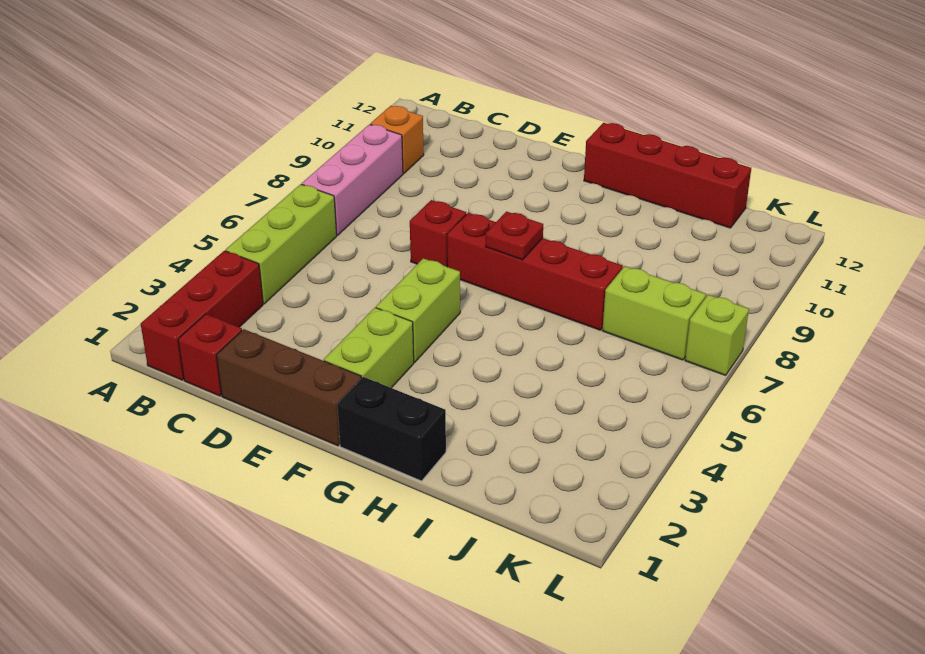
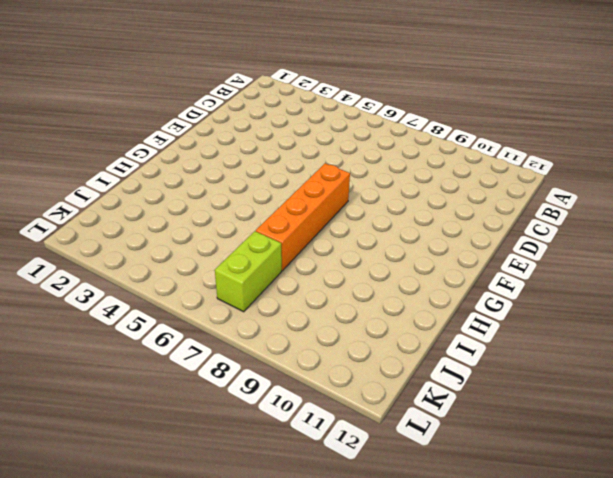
orange 1x4 brick [256,163,350,271] -> red 1x4 brick [447,213,623,330]
none -> red 1x3 brick [141,251,263,380]
none -> lime 1x3 brick [226,184,337,304]
none -> pink 1x3 brick [302,124,403,235]

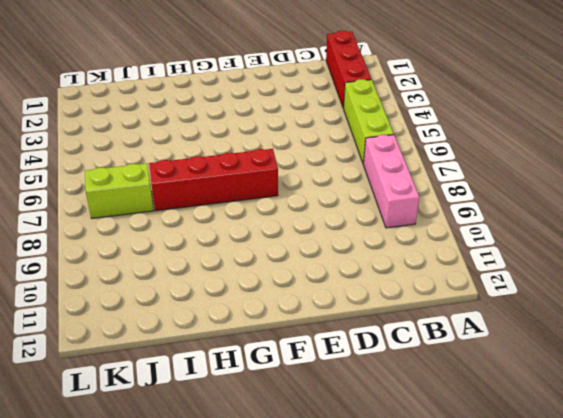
none -> orange 1x1 brick [370,106,424,174]
none -> red 1x1 brick [178,314,242,396]
none -> brown 1x3 brick [217,329,361,446]

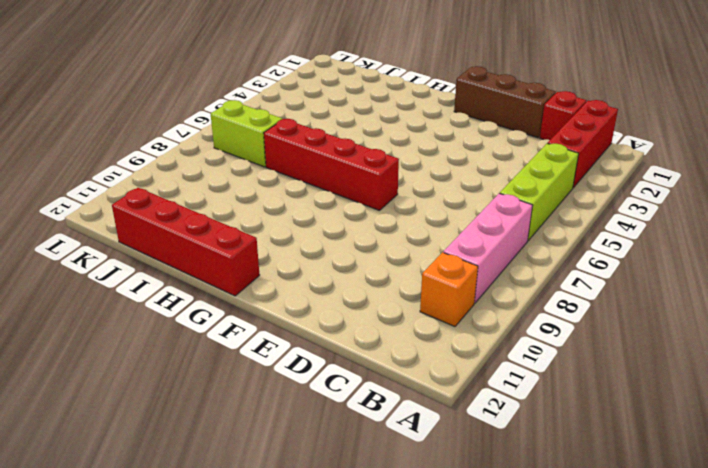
none -> red 1x1 brick [410,200,466,267]
none -> lime 1x2 brick [324,308,414,388]
none -> lime 1x2 brick [376,258,460,362]

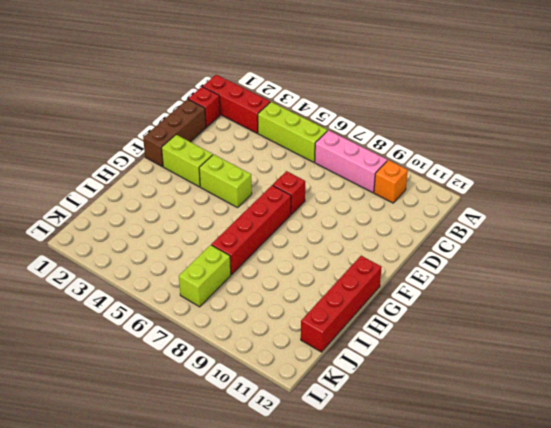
none -> black 1x2 brick [337,377,446,481]
none -> lime 1x1 brick [685,295,749,375]
none -> red 1x1 plate [485,212,543,260]

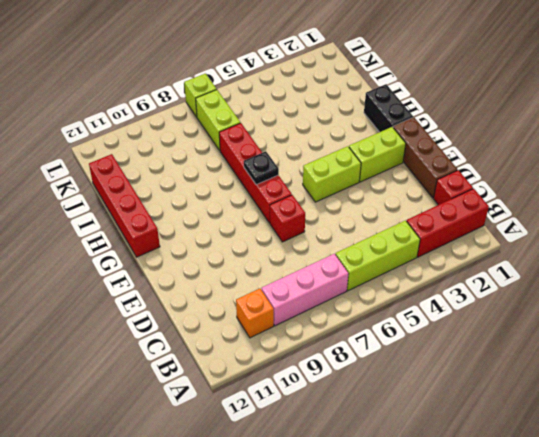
black 1x1 plate [244,151,279,185] -> red 1x1 plate [485,212,543,260]

